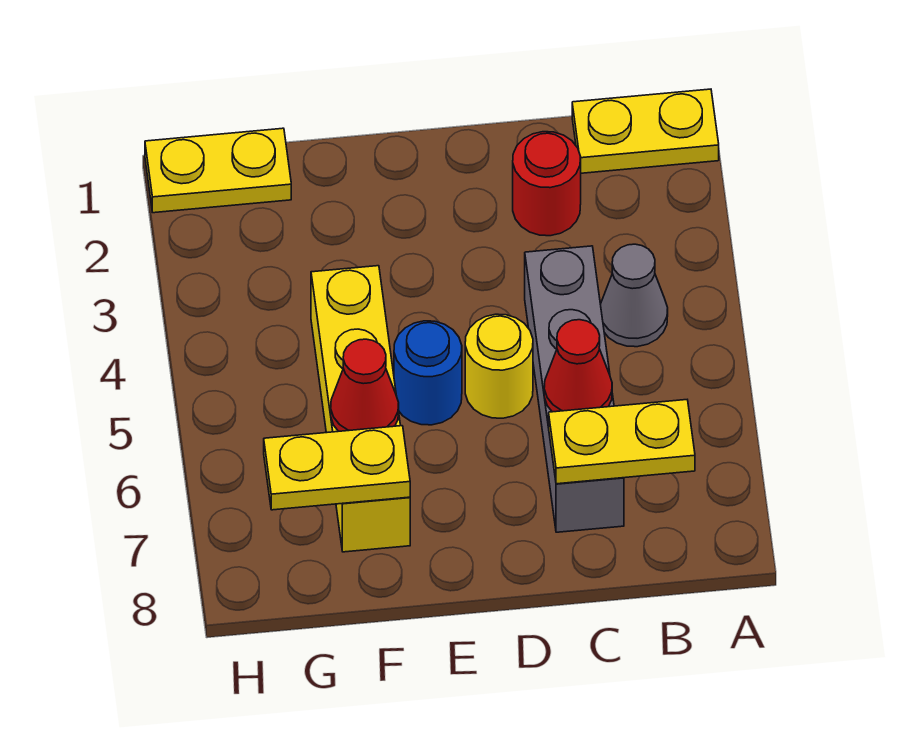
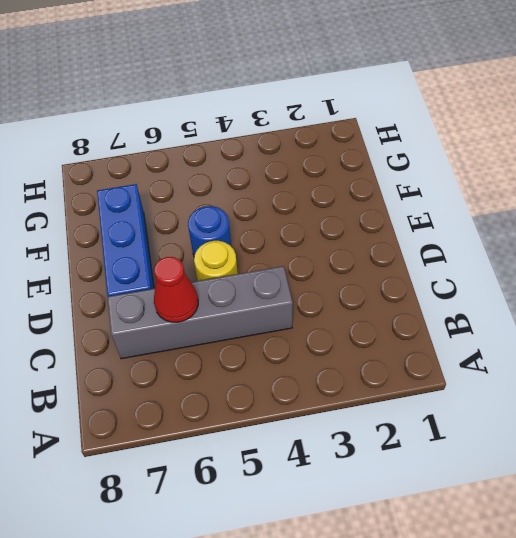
blue 1x3 brick [97,184,154,296] -> yellow 1x4 brick [311,266,410,552]
none -> yellow 1x2 plate [572,89,719,173]
none -> grey 1x1 cone [600,244,668,347]
none -> red 1x1 round brick [513,132,581,236]

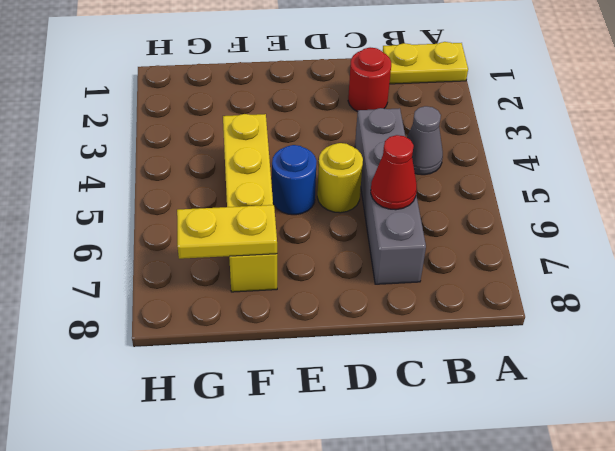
none -> yellow 1x2 plate [145,128,291,213]
none -> yellow 1x2 plate [549,400,695,484]
none -> red 1x1 cone [331,339,399,431]

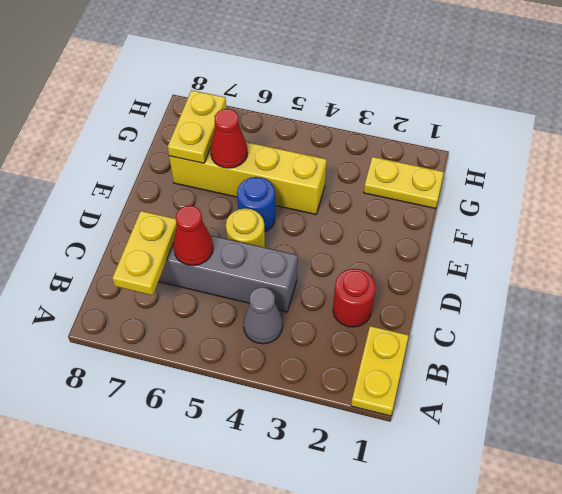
yellow 1x2 plate [364,157,444,209] -> yellow 1x2 plate turned to [145,128,291,213]

